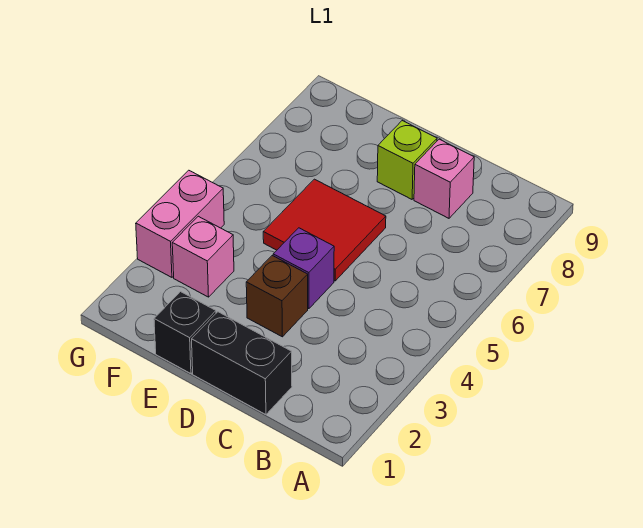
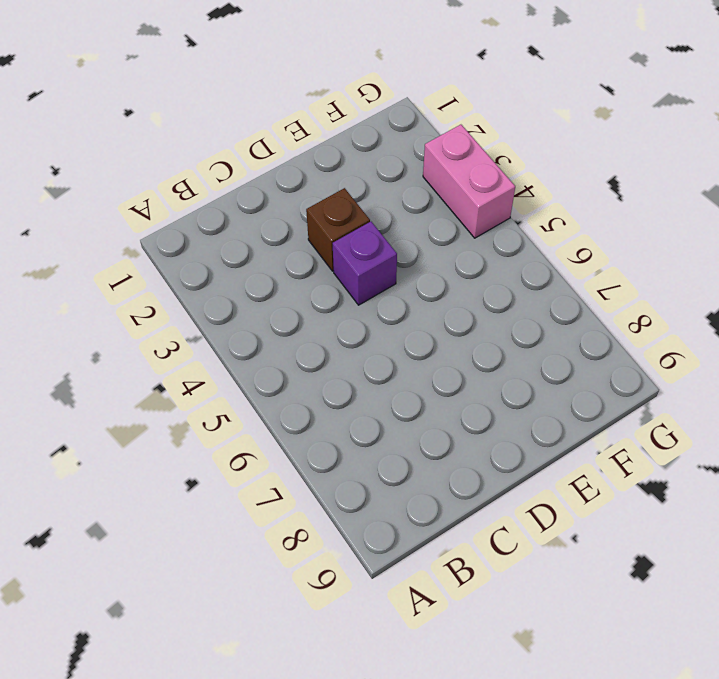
none -> black 1x2 brick [192,312,292,415]
none -> pink 1x1 brick [414,139,474,218]

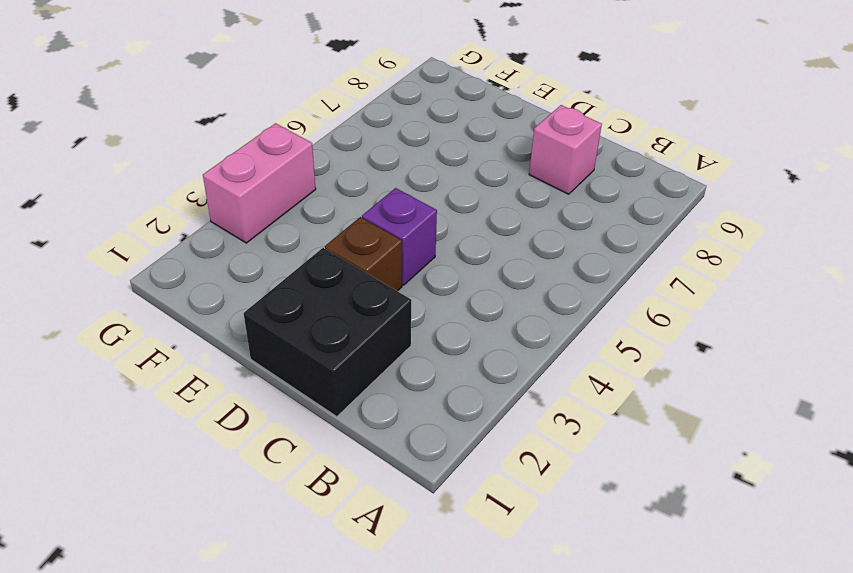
black 2x2 brick [244,248,411,417] -> black 1x2 brick [192,312,292,415]
none -> red 2x2 tile [263,179,386,281]
none -> lime 1x1 brick [377,121,437,199]

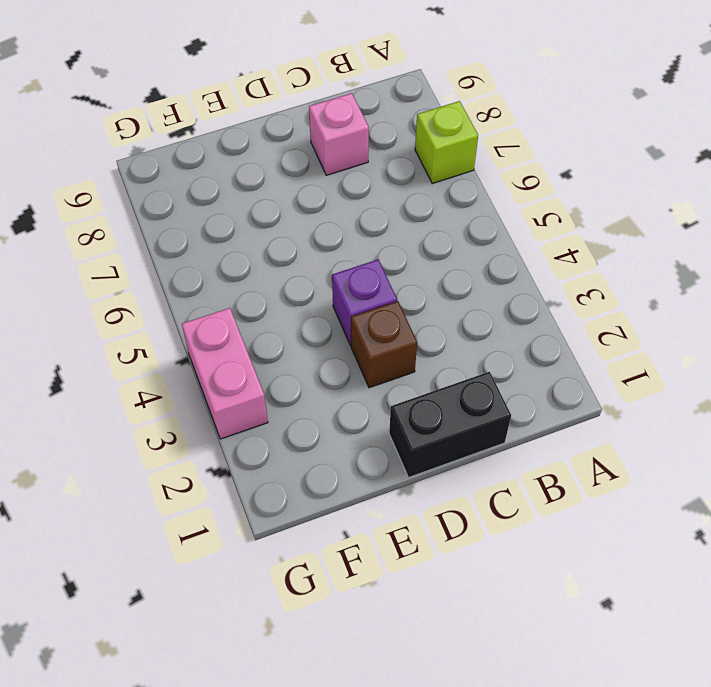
lime 1x1 brick [415,101,478,183] -> lime 1x1 brick moved to [377,121,437,199]
none -> red 2x2 tile [263,179,386,281]
none -> black 1x1 brick [154,292,216,374]

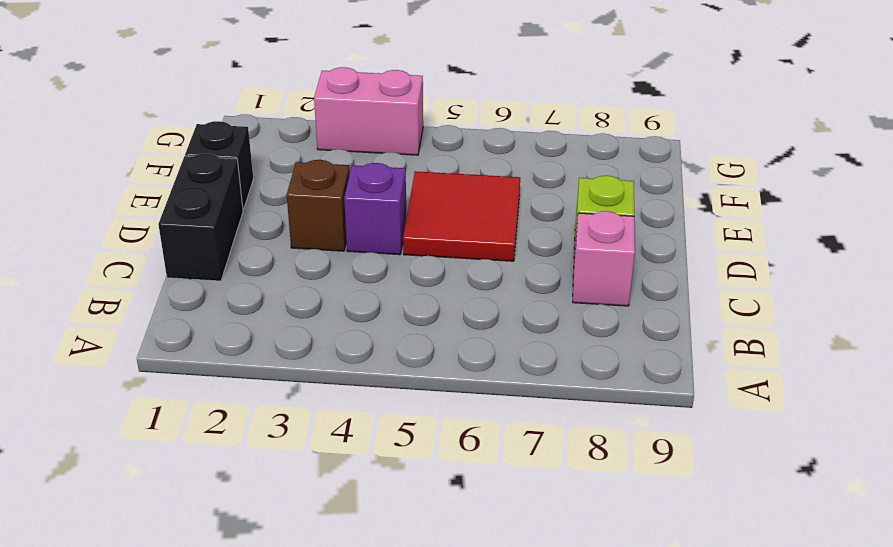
none -> pink 1x1 brick [172,216,234,297]

